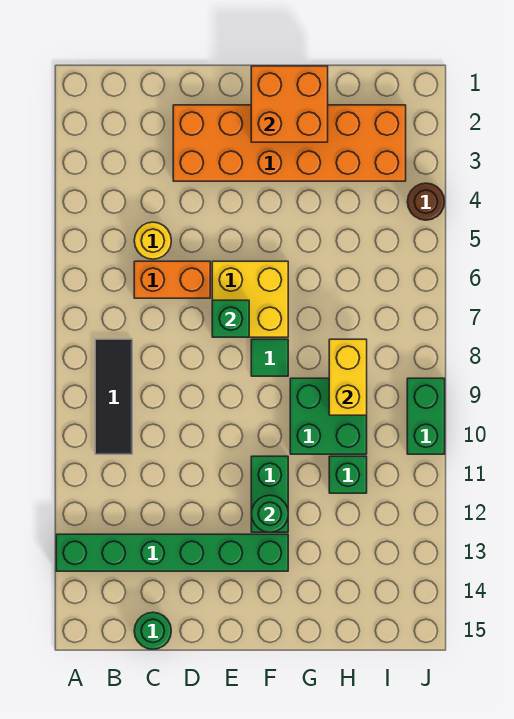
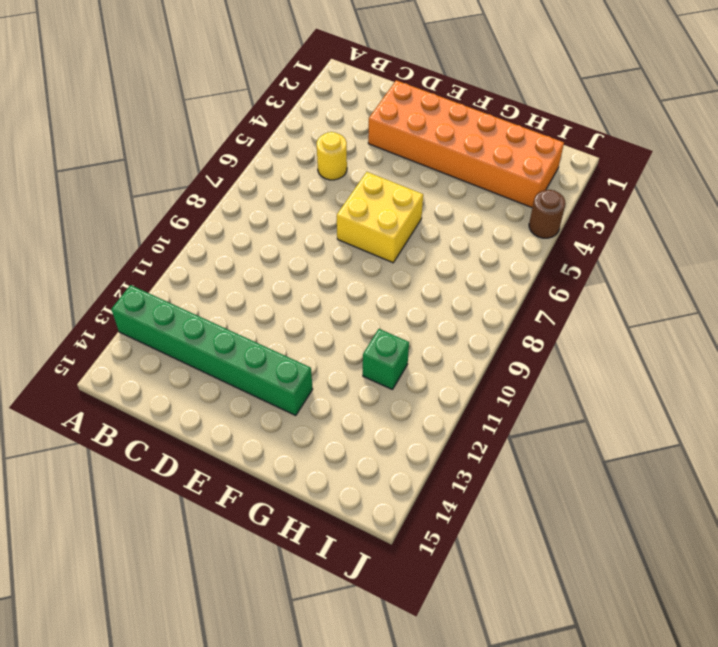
none -> black 1x3 tile [95,339,132,454]
none -> orange 1x2 brick [134,261,210,298]
none -> green 1x1 round brick [134,612,171,649]

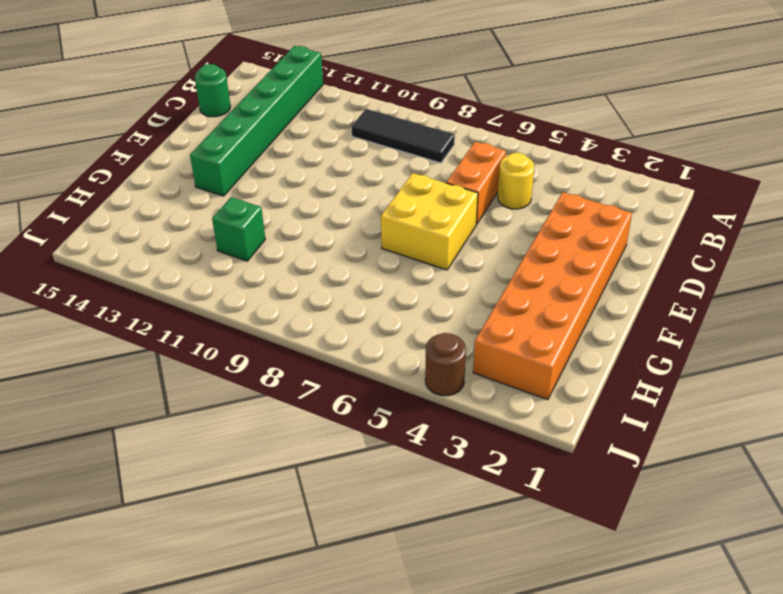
none -> green 1x1 tile [251,339,288,376]
none -> green 1x2 brick [251,456,288,532]
none -> green 2x2 brick [290,378,367,454]

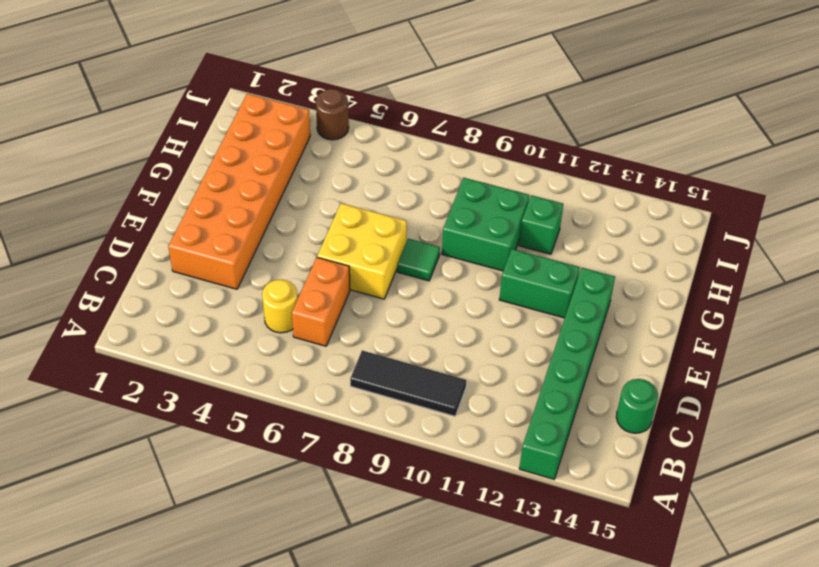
none -> green 1x2 brick [407,378,445,454]
none -> green 1x1 brick [212,300,249,337]
none -> orange 2x2 brick [251,66,328,142]

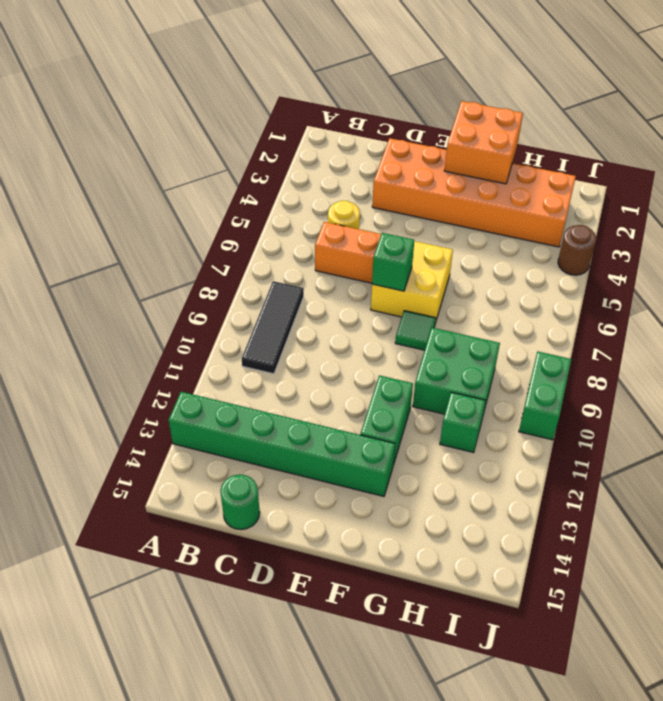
none -> green 1x1 round brick [251,495,288,532]
none -> yellow 1x2 brick [329,339,367,415]

